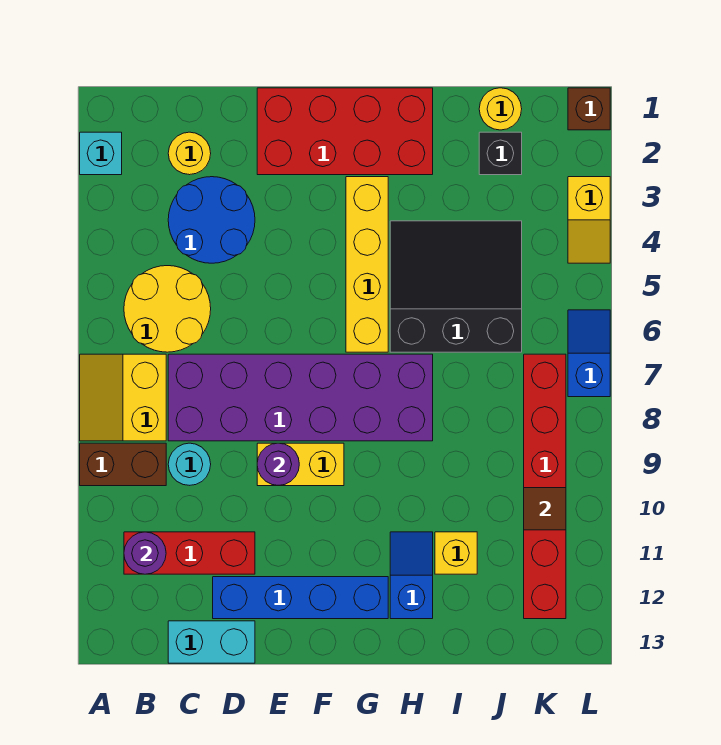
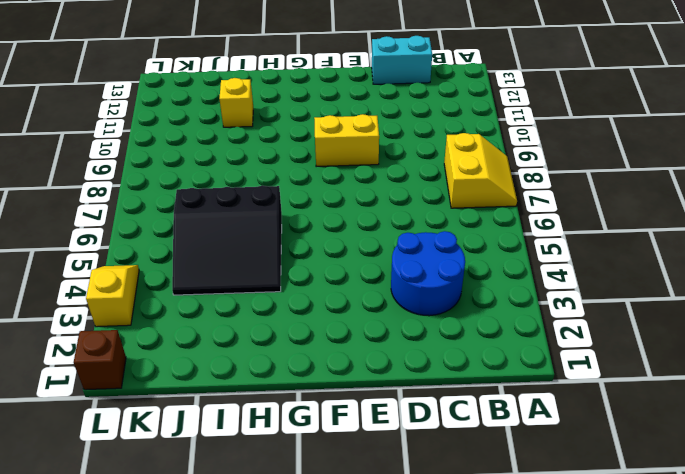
none -> cyan 1x1 brick [80,132,122,175]
none -> brown 1x2 brick [80,443,166,486]
none -> yellow 2x2 round brick [124,266,211,352]

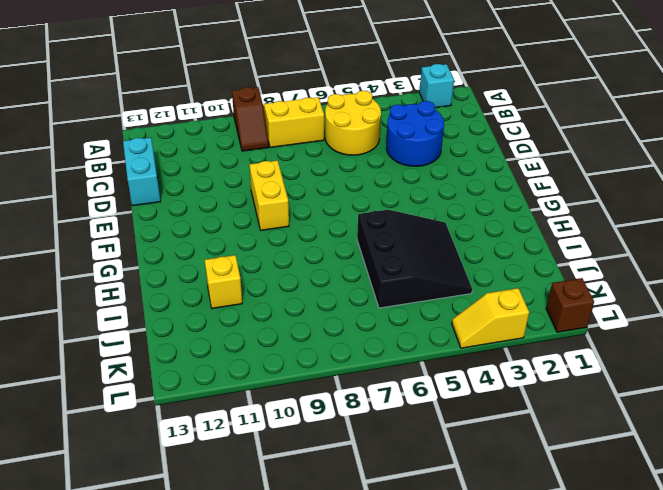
brown 1x2 slope [232,87,269,151] -> brown 1x2 brick [80,443,166,486]
none -> red 1x3 brick [124,532,255,574]
none -> yellow 1x1 round brick [168,132,211,175]
none -> purple 2x6 brick [168,354,433,441]

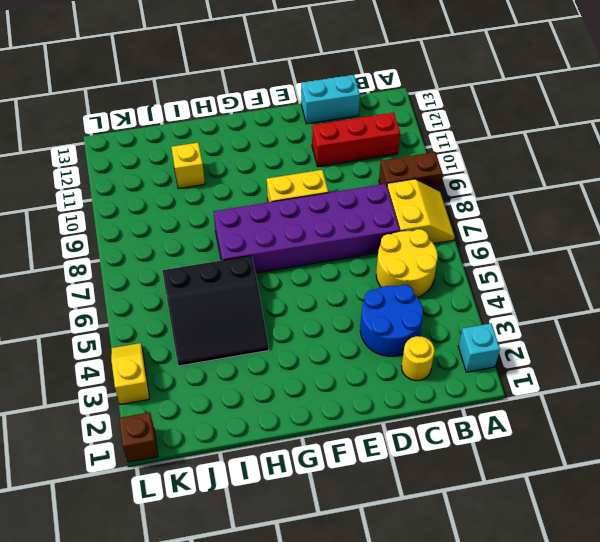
none -> cyan 1x1 round brick [168,443,211,485]
none -> blue 1x4 brick [213,577,388,619]
none -> red 2x4 brick [257,88,433,175]

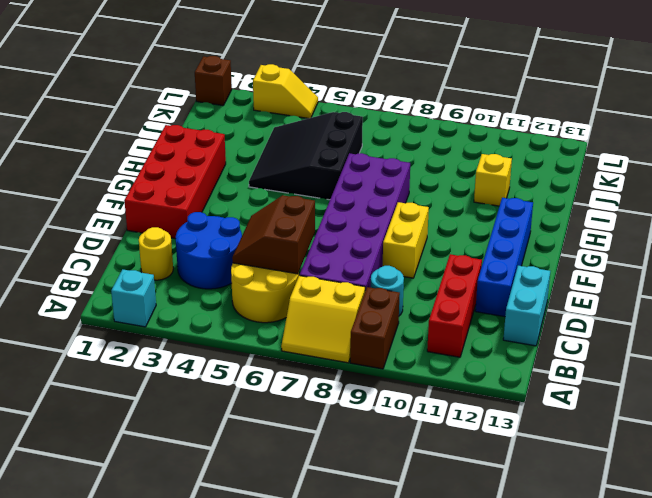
brown 2x2 slope [232,195,315,274] -> none
none -> yellow 1x4 brick [346,177,388,352]
none -> blue 1x2 slope [390,532,433,619]
none -> yellow 1x1 round brick [479,88,522,130]

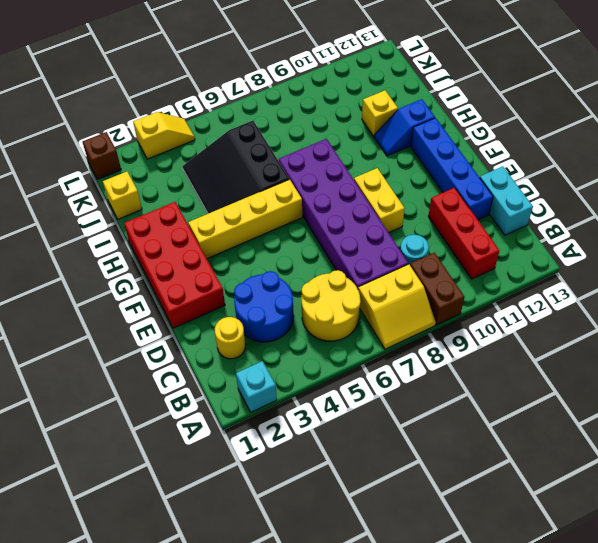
yellow 1x1 brick [103,172,142,219] -> yellow 1x1 round brick [479,88,522,130]
none -> black 1x1 brick [479,132,522,175]
none -> red 1x6 brick [524,354,566,619]
none -> blue 1x2 slope [568,310,610,397]

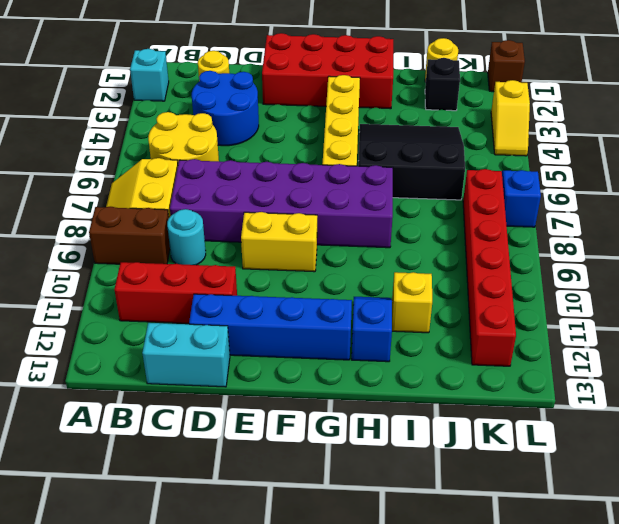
none -> purple 1x1 round brick [124,532,166,574]
none -> purple 1x1 round brick [257,443,299,485]
none -> brown 1x1 tile [524,488,566,530]

